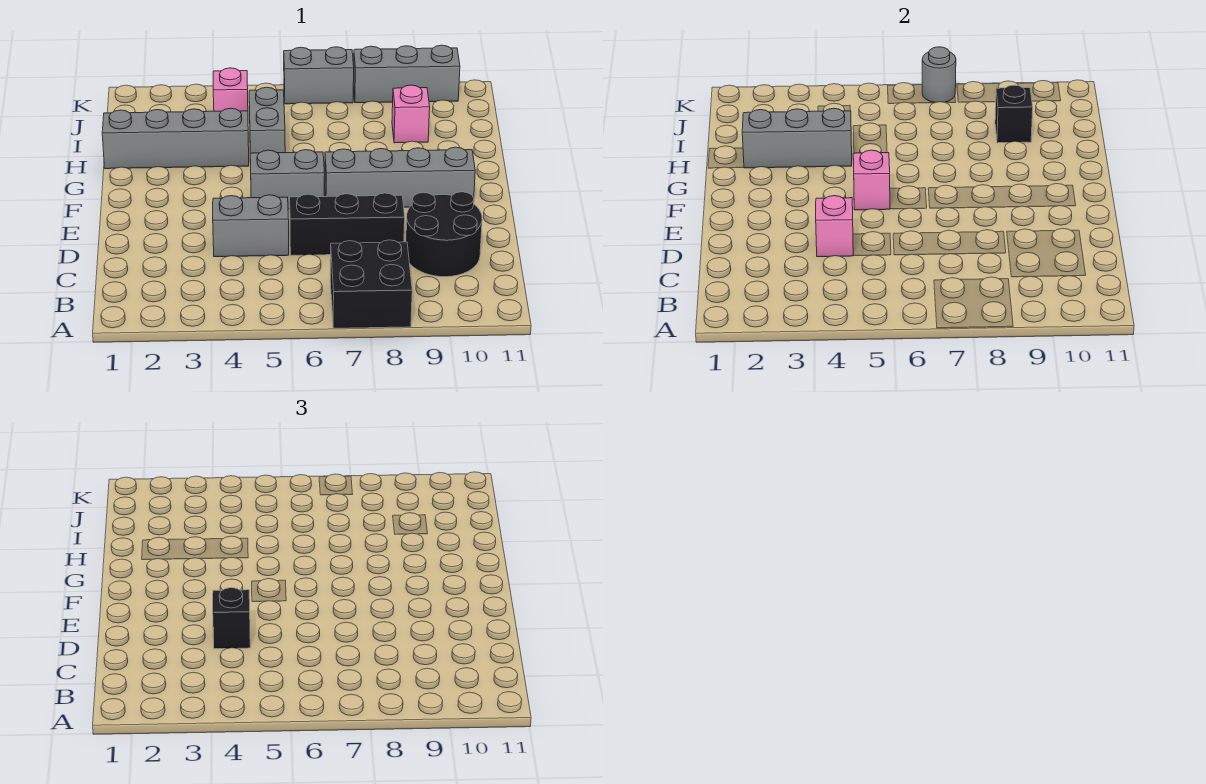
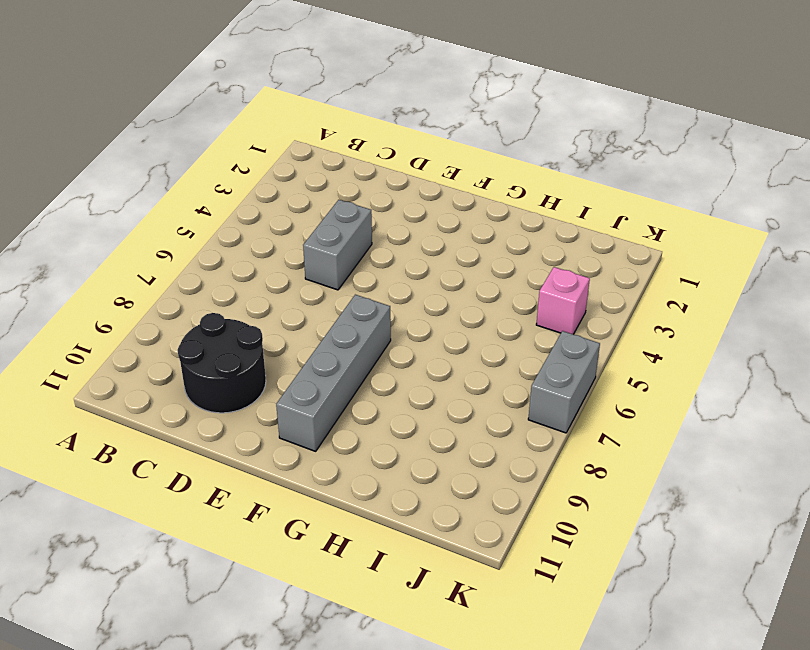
none -> black 2x2 brick [330,240,412,328]
none -> black 1x3 brick [289,193,405,255]
none -> grey 1x2 brick [250,150,325,209]

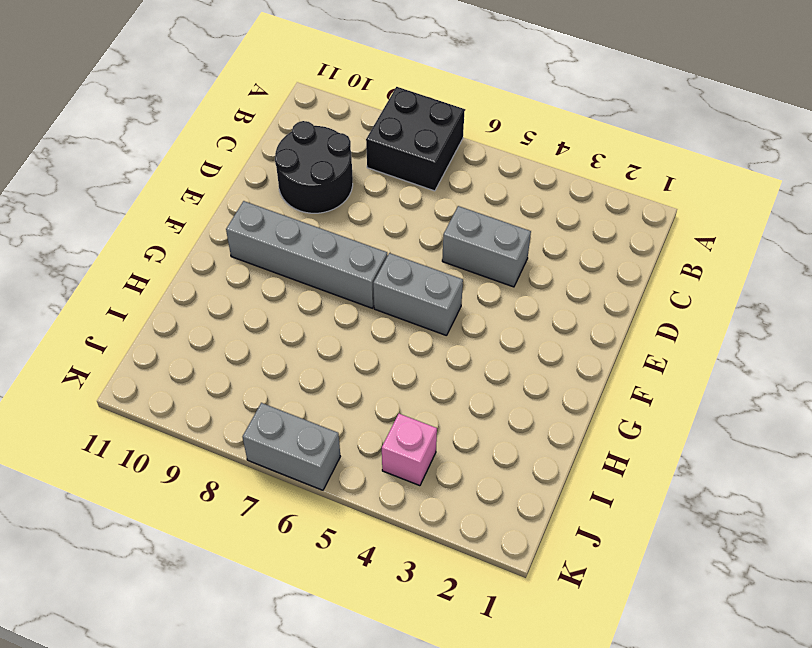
none -> black 1x3 brick [289,193,405,255]
none -> grey 1x4 brick [102,108,249,169]
none -> grey 1x2 brick [249,87,285,161]

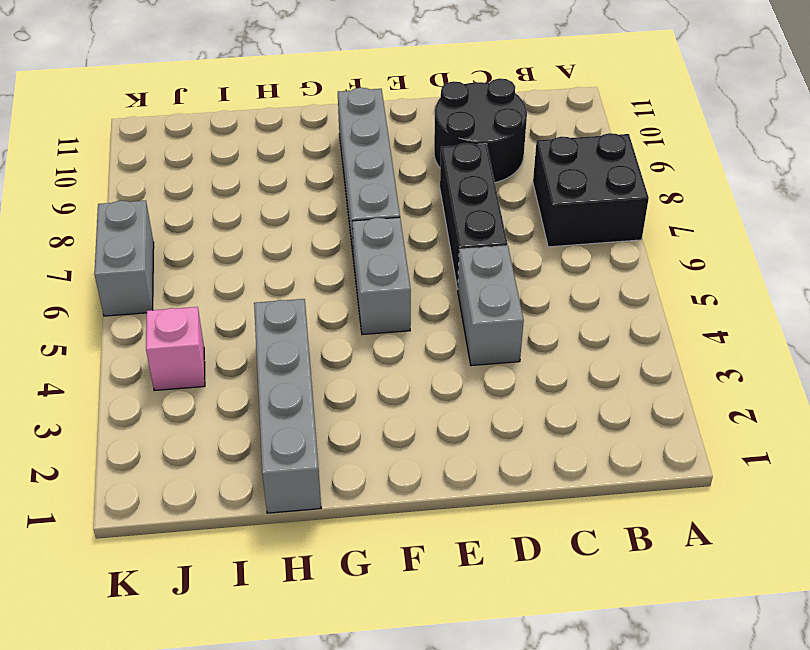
none -> grey 1x2 brick [249,87,285,161]
none -> pink 1x1 brick [392,85,430,143]
none -> grey 1x3 brick [353,45,460,103]

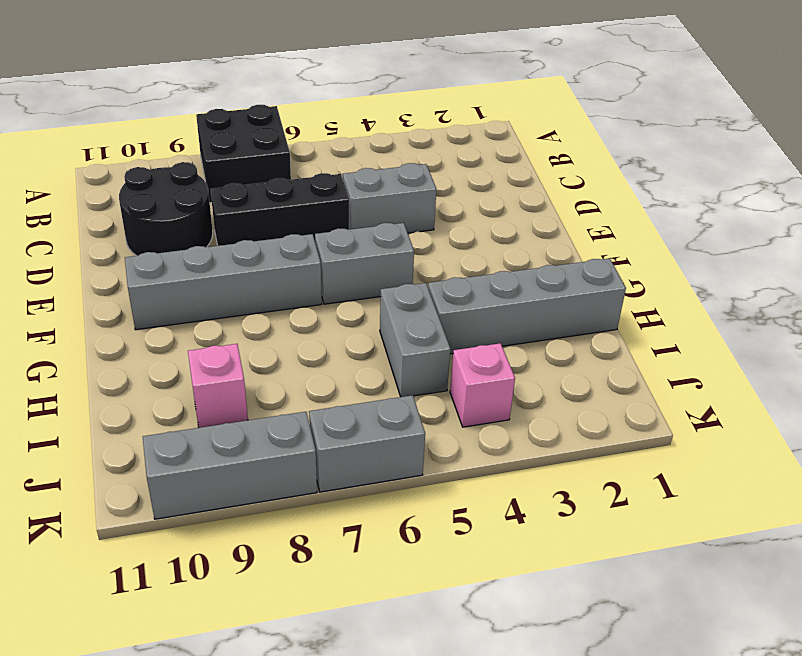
none -> pink 1x1 brick [816,196,854,257]
none -> pink 1x1 brick [853,150,890,210]
none -> grey 1x3 brick [742,108,852,168]

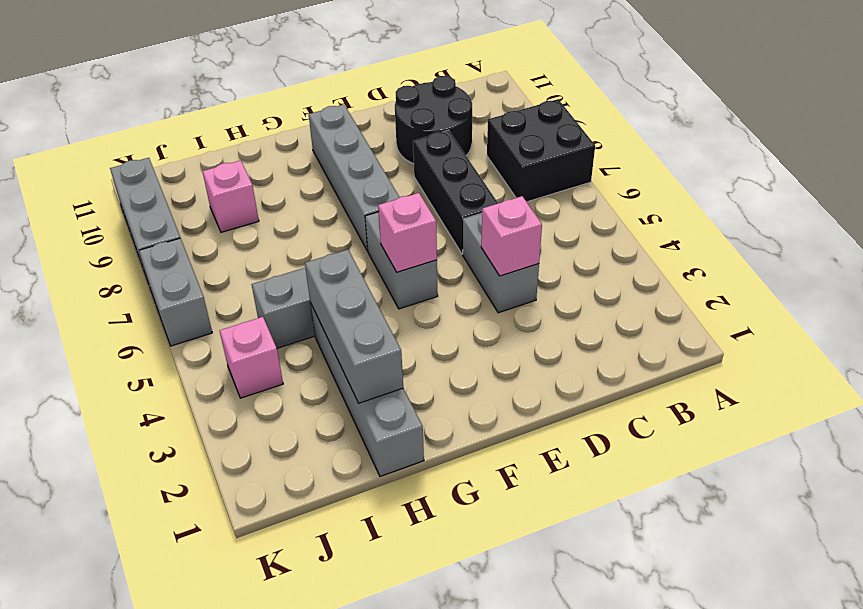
none -> black 1x1 brick [995,85,1033,143]
none -> grey 1x1 round brick [922,47,956,102]
none -> black 1x1 brick [213,588,250,649]

